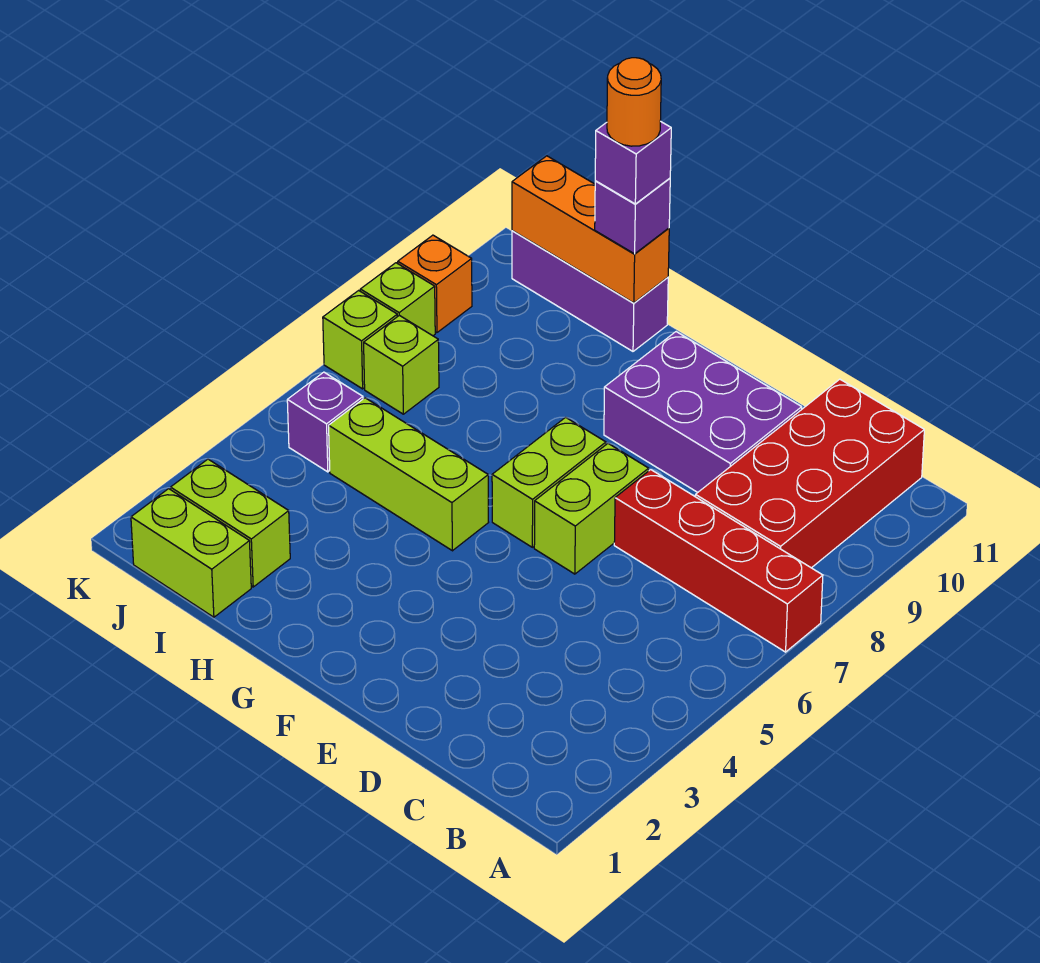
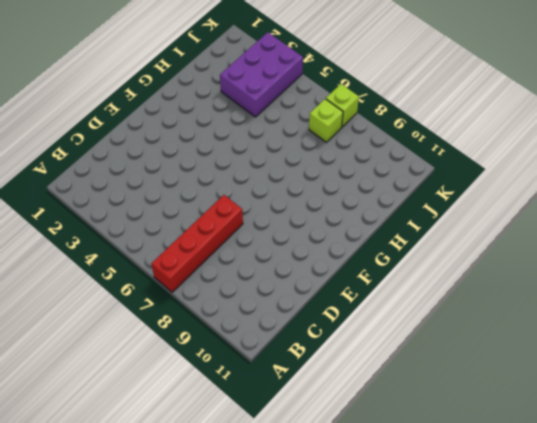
purple 2x3 brick [220,32,303,117] -> purple 2x3 brick moved to [604,332,802,493]
none -> red 2x4 brick [695,379,924,568]
none -> lime 1x2 brick [534,443,649,574]
none -> lime 1x2 brick [492,417,606,547]

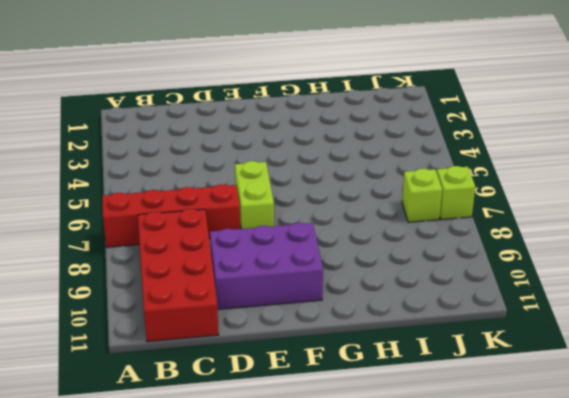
none -> lime 1x2 brick [492,417,606,547]
none -> lime 1x3 brick [329,398,489,551]
none -> purple 1x3 brick [512,231,668,351]

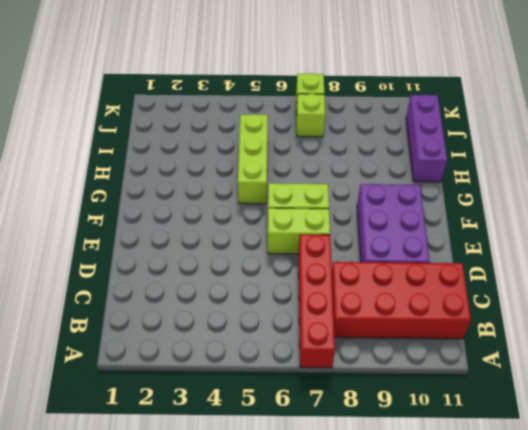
none -> lime 1x2 brick [131,489,251,617]
none -> lime 1x2 brick [171,459,290,587]
none -> purple 1x1 brick [287,372,363,472]

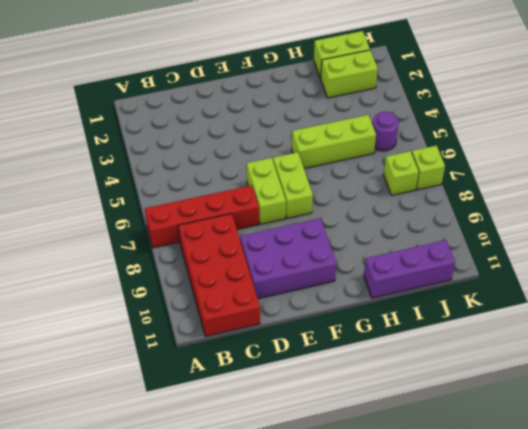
purple 1x1 round brick [373,112,399,151] -> purple 1x1 brick [287,372,363,472]
none -> lime 1x1 brick [360,263,435,336]
none -> orange 1x1 brick [398,235,472,333]
none -> orange 1x3 brick [512,156,669,303]

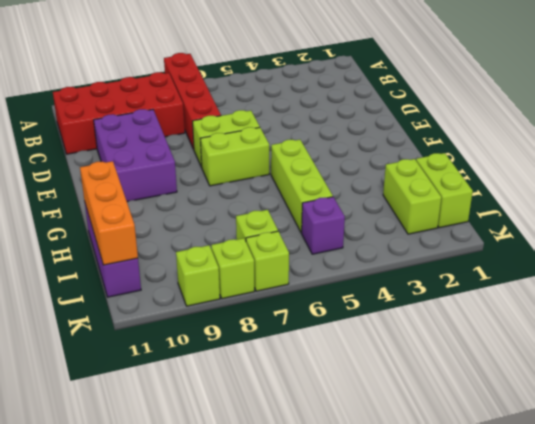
lime 1x1 brick [176,245,220,306] -> orange 1x1 brick [398,235,472,333]
none -> purple 1x1 brick [595,178,670,254]
none -> purple 1x1 brick [595,121,671,204]
none -> orange 1x1 round brick [607,58,661,146]

